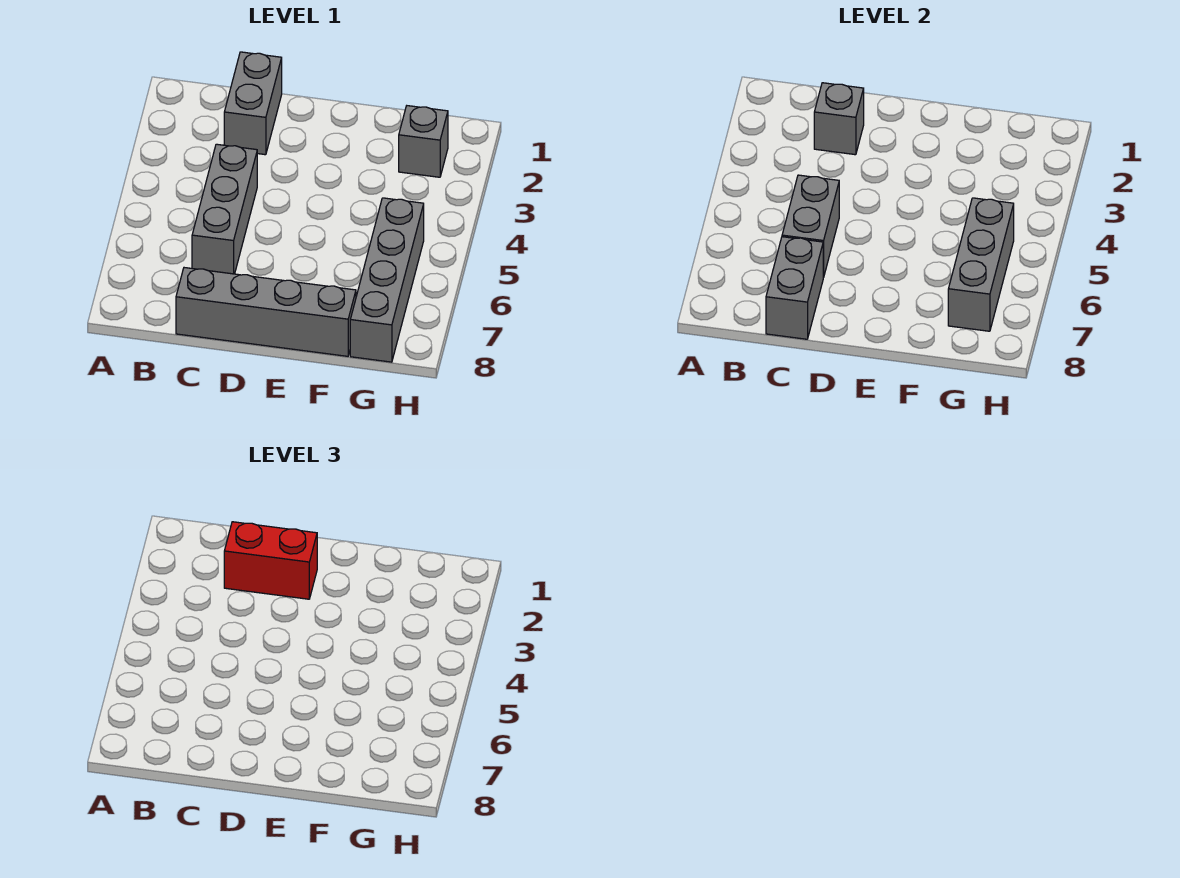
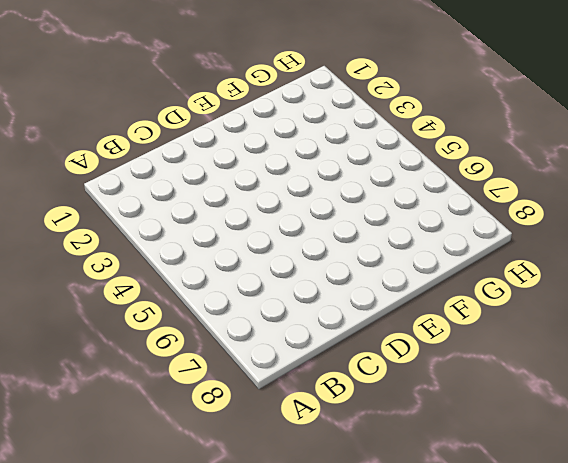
none -> grey 1x2 brick [224,52,282,155]
none -> grey 1x3 brick [192,144,257,274]

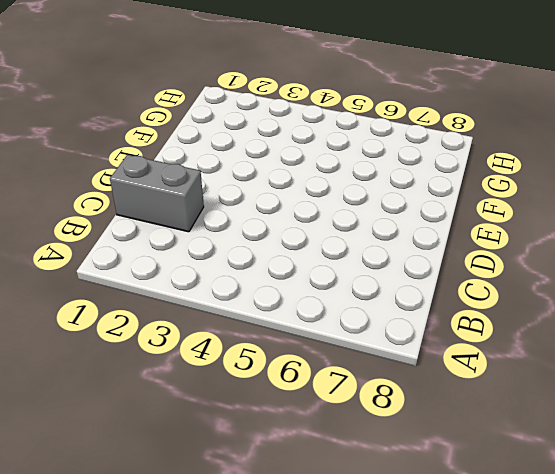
none -> grey 1x3 brick [192,144,257,274]
none -> grey 1x4 brick [176,268,356,356]

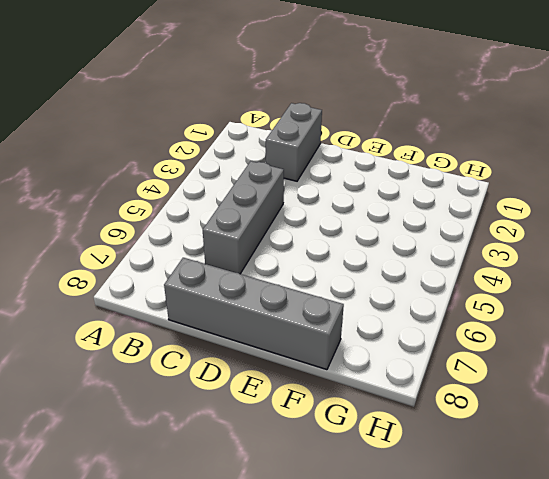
none -> grey 1x1 brick [399,106,448,177]
none -> grey 1x4 brick [350,198,424,362]

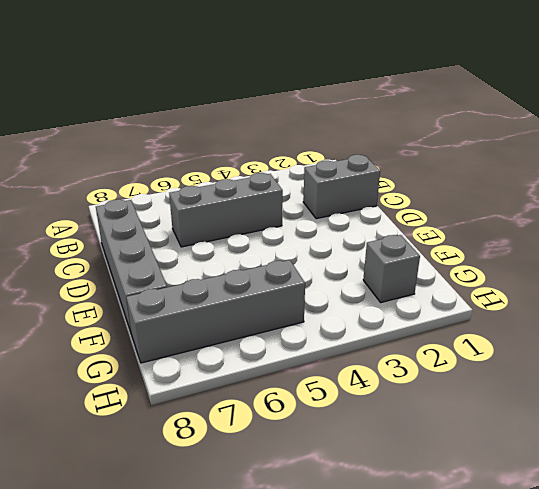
none -> grey 1x1 brick [814,83,864,155]
none -> grey 1x2 brick [782,175,839,277]

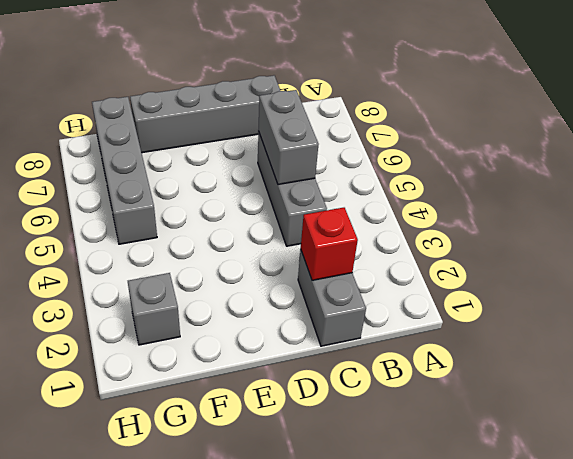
red 1x1 brick [301,208,358,280] -> grey 1x1 brick [814,83,864,155]
none -> grey 1x2 brick [766,237,823,339]
none -> grey 1x3 brick [948,198,1014,331]

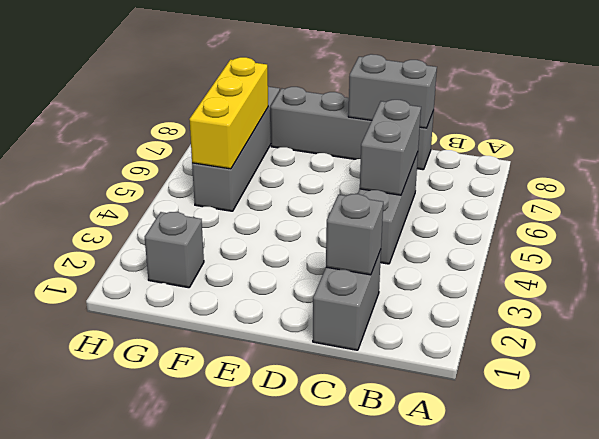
grey 1x2 brick [348,54,437,128] -> grey 1x2 brick turned to [766,237,823,339]
yellow 1x3 brick [189,57,268,169] -> grey 1x3 brick [948,198,1014,331]
none -> red 1x2 brick [224,522,317,599]

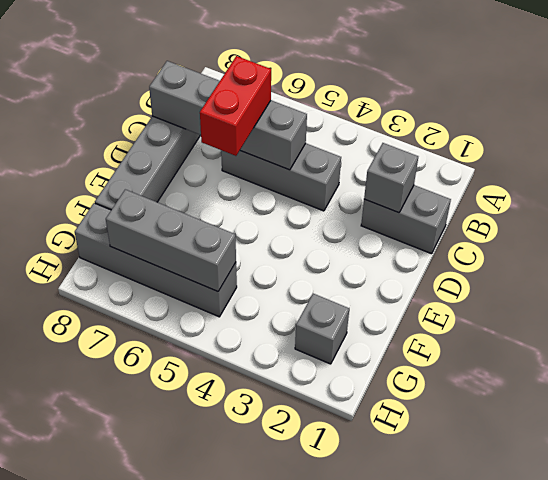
red 1x2 brick [200,56,271,156] -> red 1x2 brick moved to [224,522,317,599]

